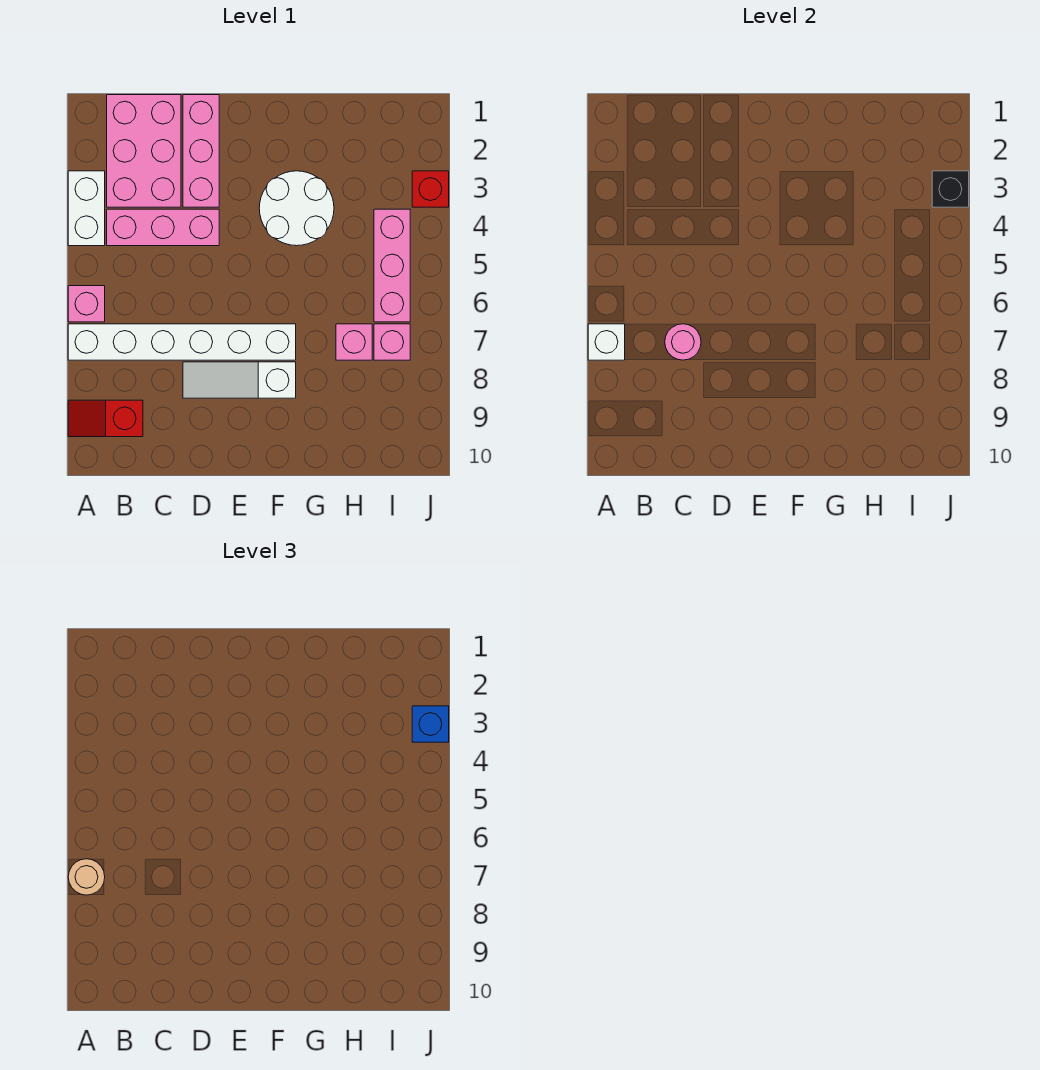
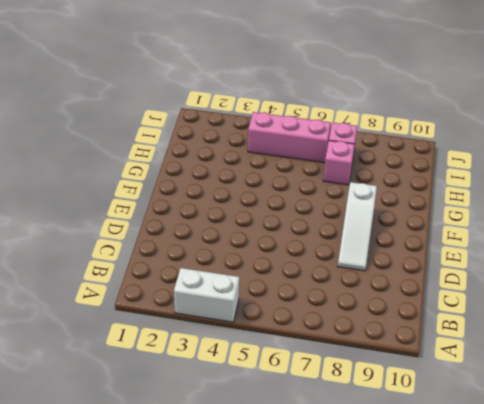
none -> pink 1x1 brick [68,286,105,322]
none -> white 1x6 brick [68,324,296,360]
none -> red 1x2 slope [68,400,143,437]

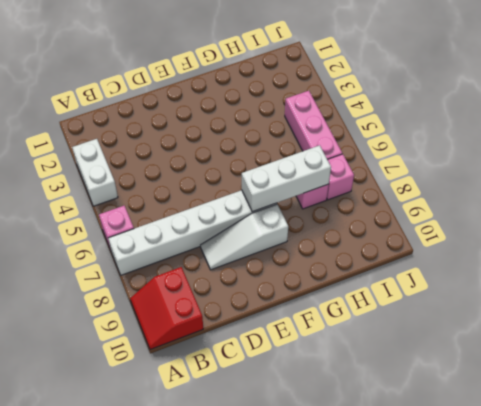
red 2x2 slope [130,267,203,350] -> red 1x2 slope [68,400,143,437]
white 1x3 brick [242,145,331,212] -> none
none -> pink 2x3 brick [107,95,181,207]
none -> pink 1x3 brick [107,209,219,246]
none -> pink 1x3 brick [183,95,219,207]

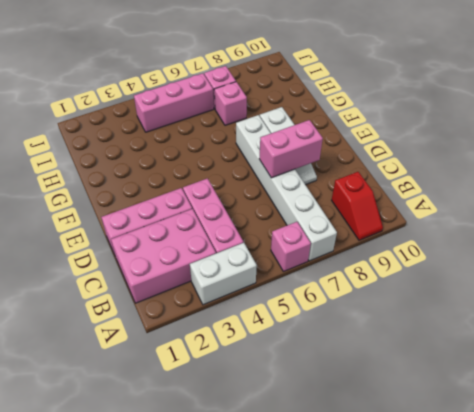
pink 1x2 brick [259,120,323,178] -> none
none -> white 2x2 round brick [259,171,334,246]
none -> red 1x1 brick [412,171,449,207]
none -> white 1x1 brick [588,324,625,360]

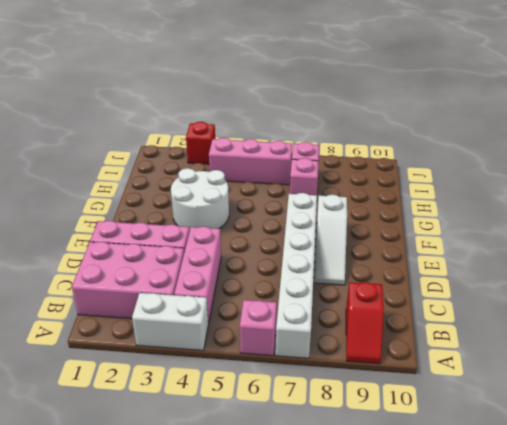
none -> white 1x1 brick [588,324,625,360]
none -> pink 1x1 round brick [665,324,701,360]
none -> black 1x1 brick [932,171,969,207]

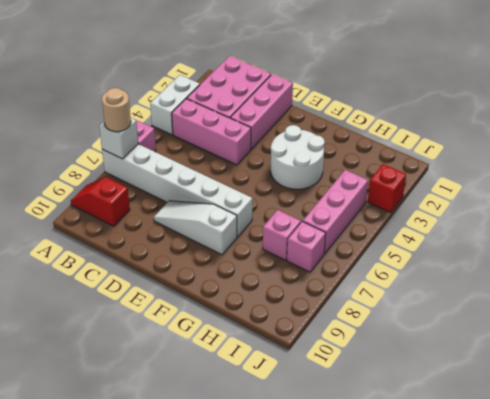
none -> pink 1x1 round brick [665,324,701,360]
none -> black 1x1 brick [932,171,969,207]
none -> blue 1x1 brick [412,706,449,742]

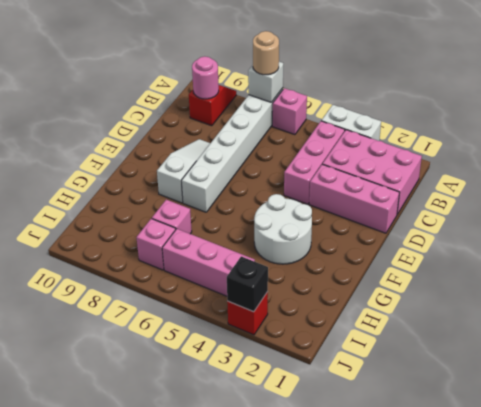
pink 1x1 round brick [192,56,219,99] -> pink 1x1 round brick moved to [665,324,701,360]
none -> blue 1x1 brick [412,706,449,742]

